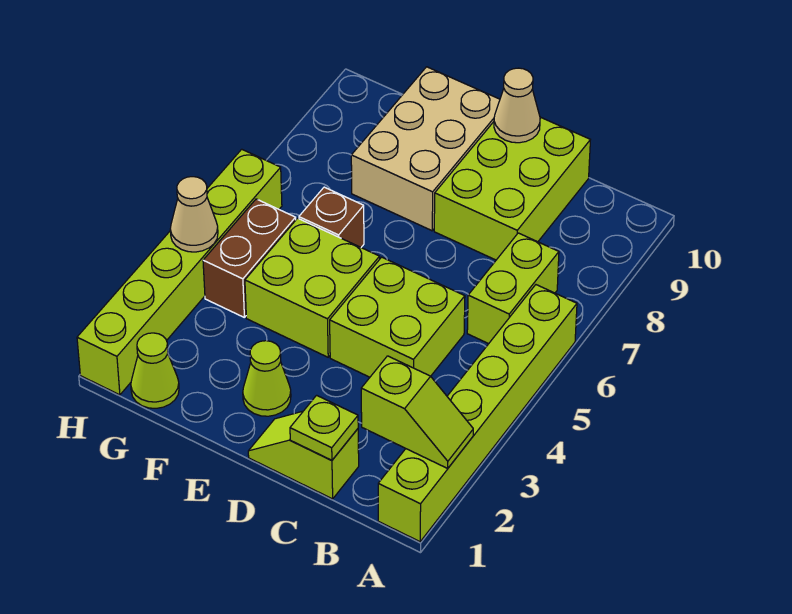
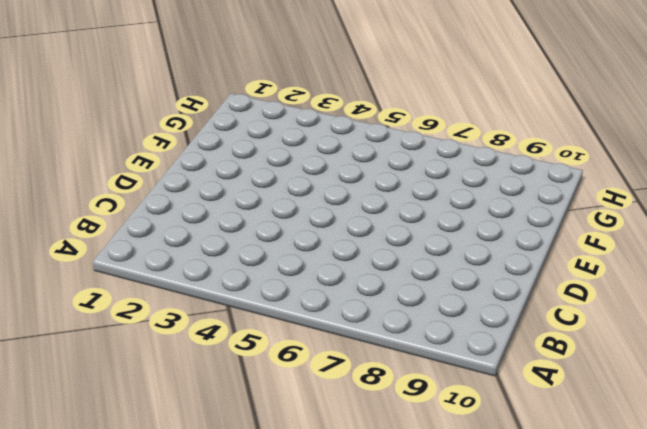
none -> lime 1x6 brick [378,285,577,542]
none -> lime 1x2 brick [467,233,559,344]
none -> lime 1x2 slope [248,411,359,499]

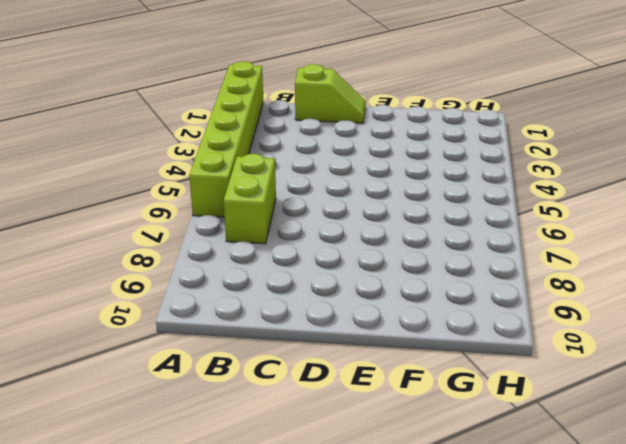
none -> lime 2x2 brick [330,257,465,377]
none -> lime 2x3 brick [434,117,590,260]
none -> lime 1x1 cone [243,341,291,416]

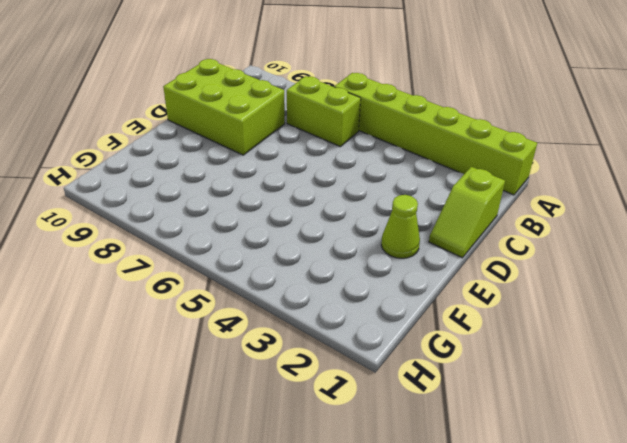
none -> lime 2x2 brick [330,257,465,377]
none -> lime 2x2 brick [245,218,380,357]
none -> tan 2x3 brick [351,67,500,231]

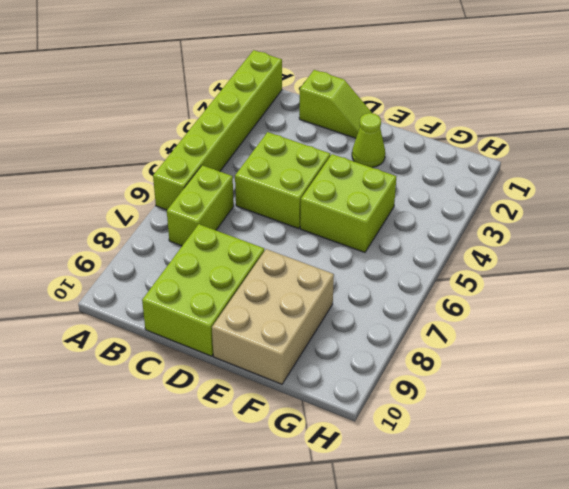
none -> brown 1x1 brick [299,187,364,247]
none -> lime 1x1 cone [131,333,179,408]
none -> brown 1x2 brick [203,199,296,317]

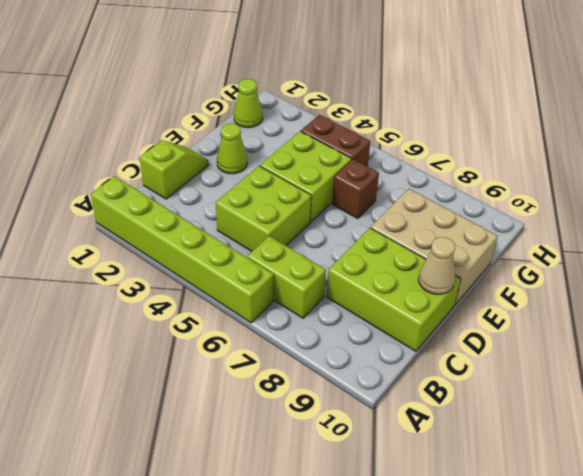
none -> lime 1x6 brick [77,149,282,395]
none -> lime 1x2 slope [361,356,473,468]
none -> lime 1x1 plate [290,395,358,460]

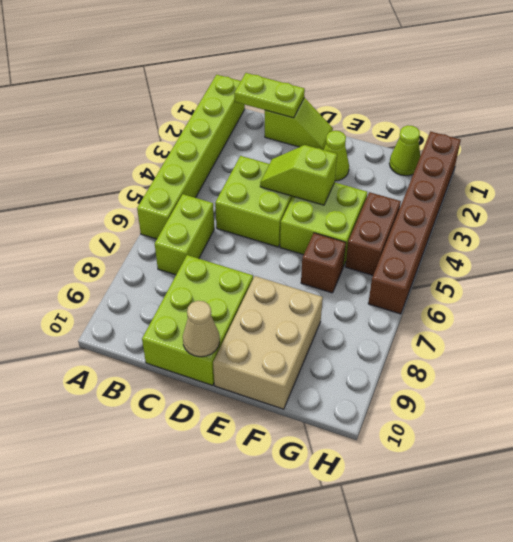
lime 1x2 plate [234,73,305,118] -> lime 1x1 plate [290,395,358,460]
lime 1x2 slope [260,145,337,205] -> lime 1x2 slope moved to [361,356,473,468]
brown 1x6 brick [368,132,461,314] -> lime 1x6 brick [77,149,282,395]
none -> tan 1x1 cone [170,177,218,252]

